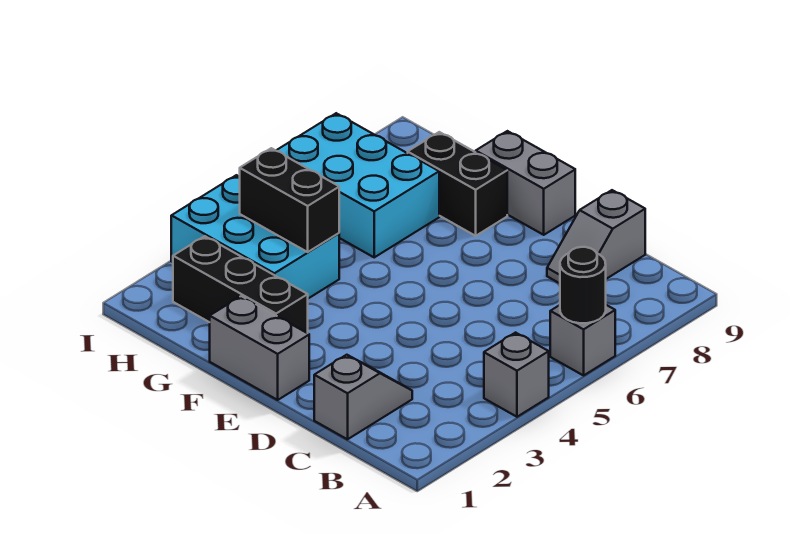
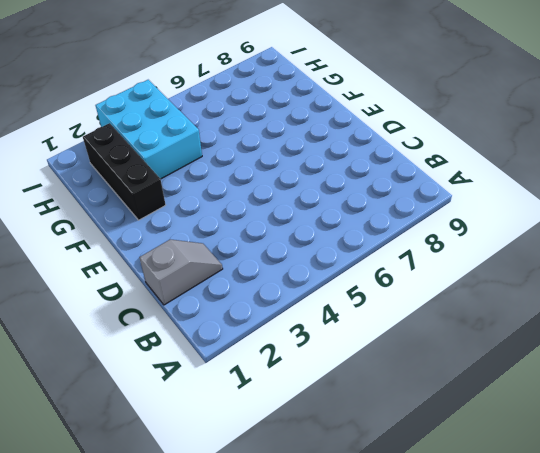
none -> grey 1x1 brick [484,333,549,417]
none -> grey 1x1 brick [550,305,615,375]
none -> grey 1x2 slope [547,190,645,283]

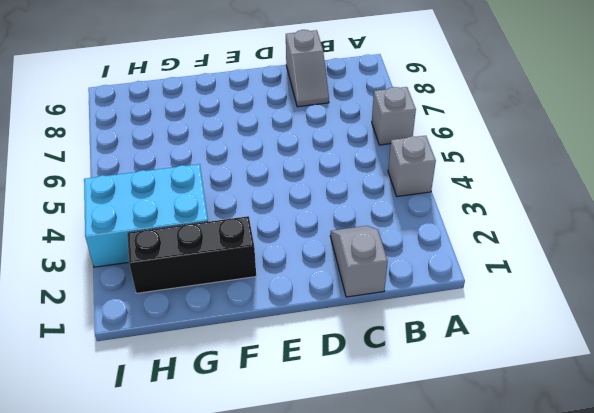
none -> grey 1x2 brick [210,296,309,400]
none -> grey 1x2 brick [476,131,575,235]
none -> black 1x2 brick [408,132,507,236]

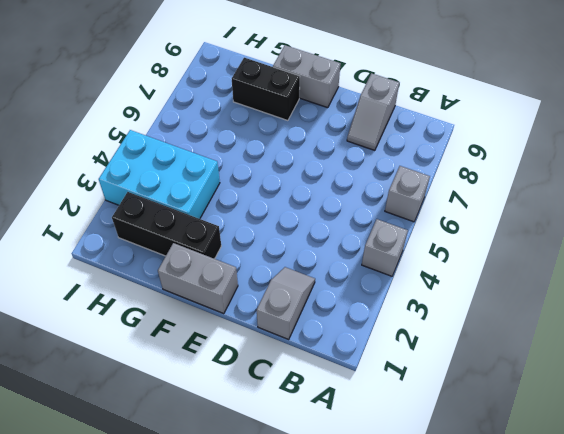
none -> cyan 2x3 brick [276,113,439,257]
none -> black 1x1 round brick [560,247,606,323]
none -> black 1x2 brick [240,148,339,252]

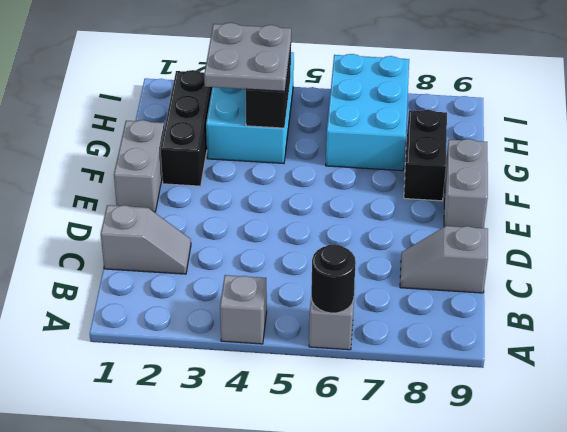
grey 2x2 plate [204,23,291,91] -> none

